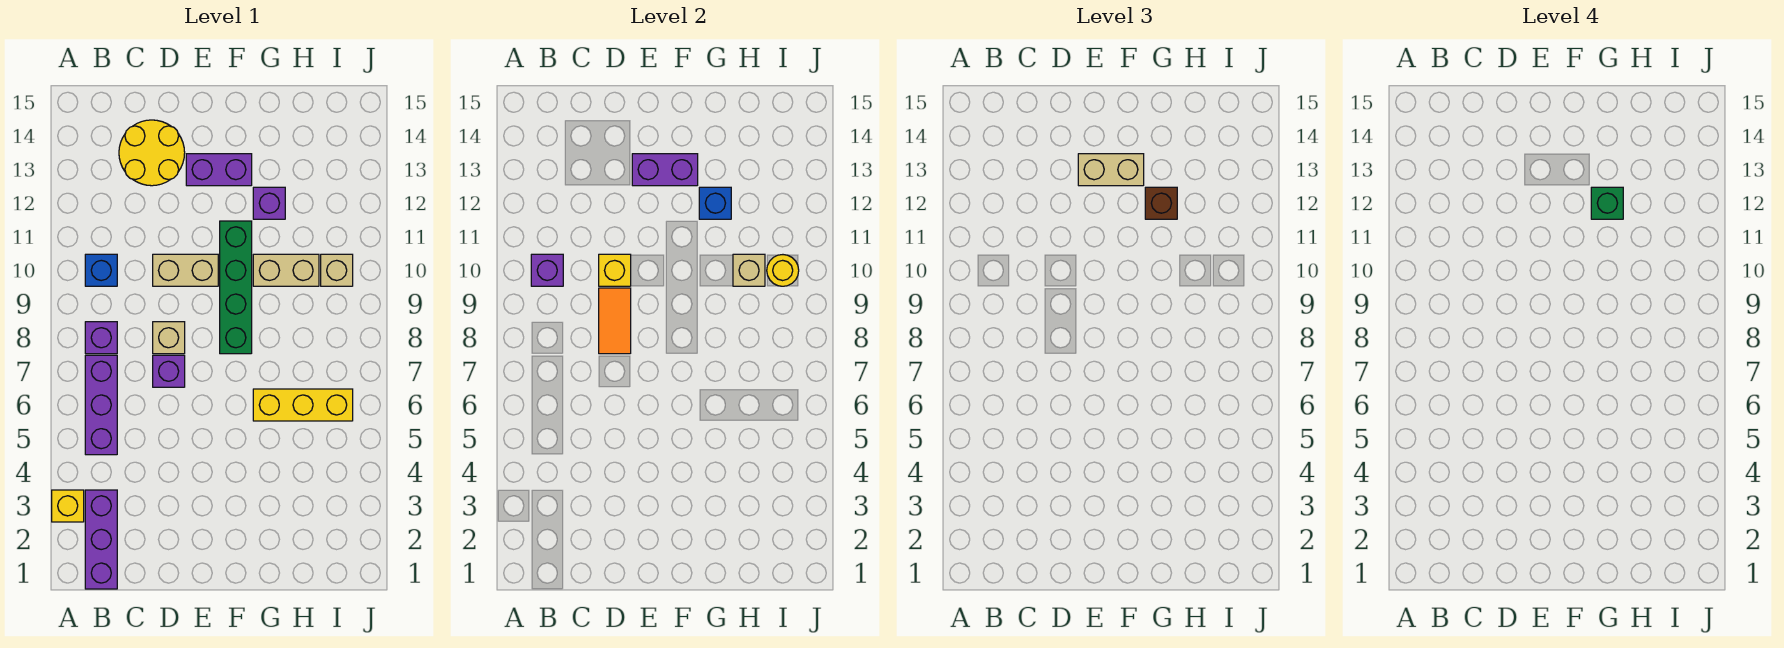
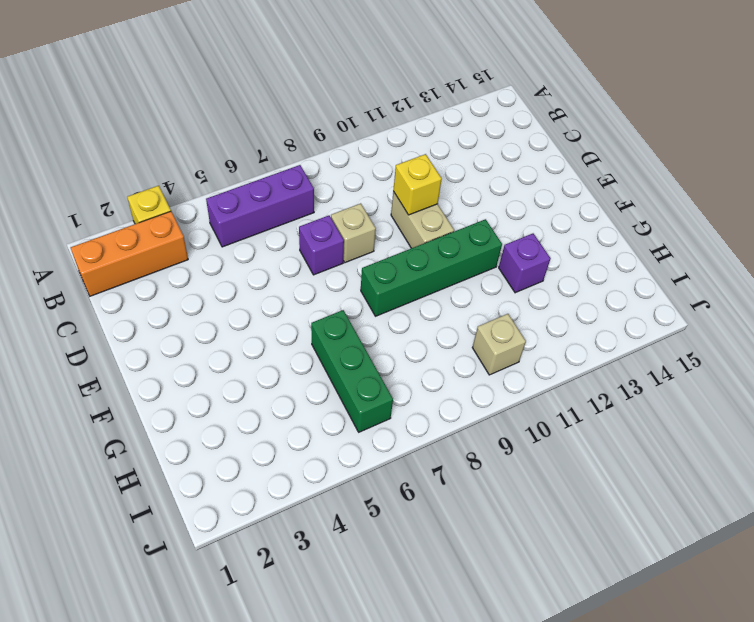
orange 1x3 brick [71,211,188,296] -> purple 1x3 brick [85,490,117,589]
green 1x3 brick [311,310,393,432] -> yellow 1x3 brick [253,389,353,421]
none -> purple 1x1 brick [85,322,117,354]
none -> blue 1x1 brick [85,254,117,286]
none -> yellow 2x2 round brick [119,120,185,186]

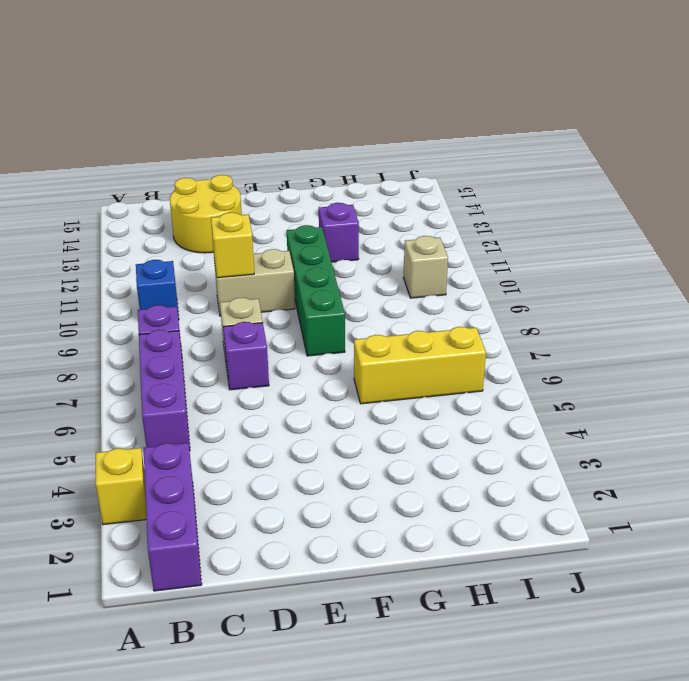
none -> purple 1x2 brick [186,154,252,186]
none -> tan 1x2 brick [253,254,319,286]
none -> purple 1x1 brick [531,254,563,286]

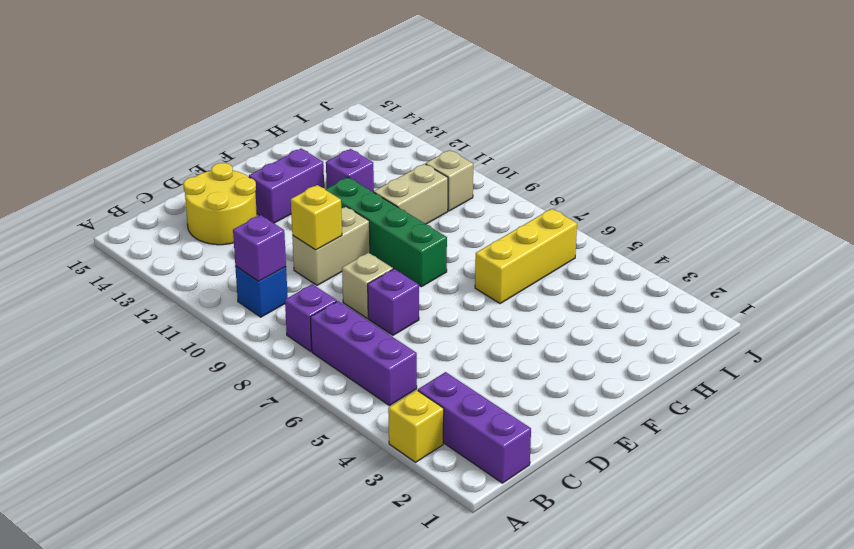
none -> orange 1x2 tile [599,288,631,354]
none -> purple 1x2 brick [632,154,698,186]
none -> blue 1x1 brick [699,187,731,219]

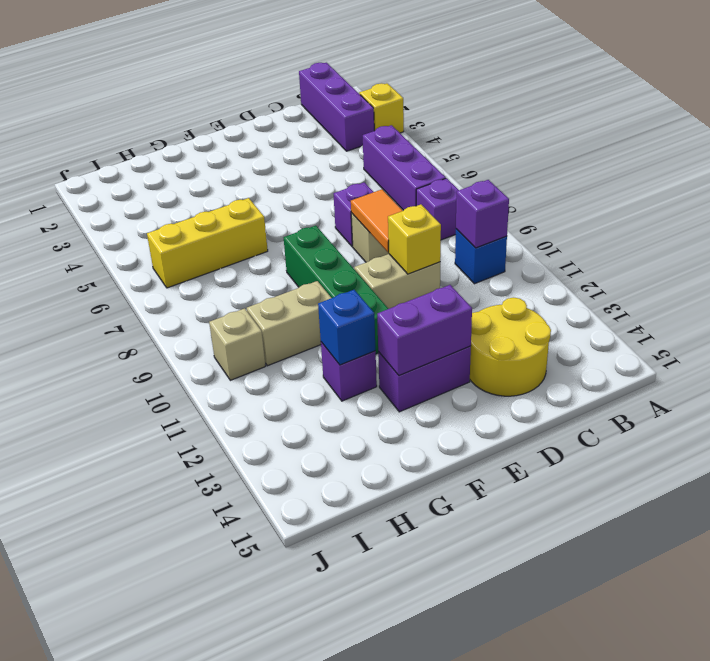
none -> tan 1x1 brick [733,254,765,286]
none -> yellow 1x1 round brick [767,255,799,286]
none -> tan 1x2 brick [1078,154,1144,186]

